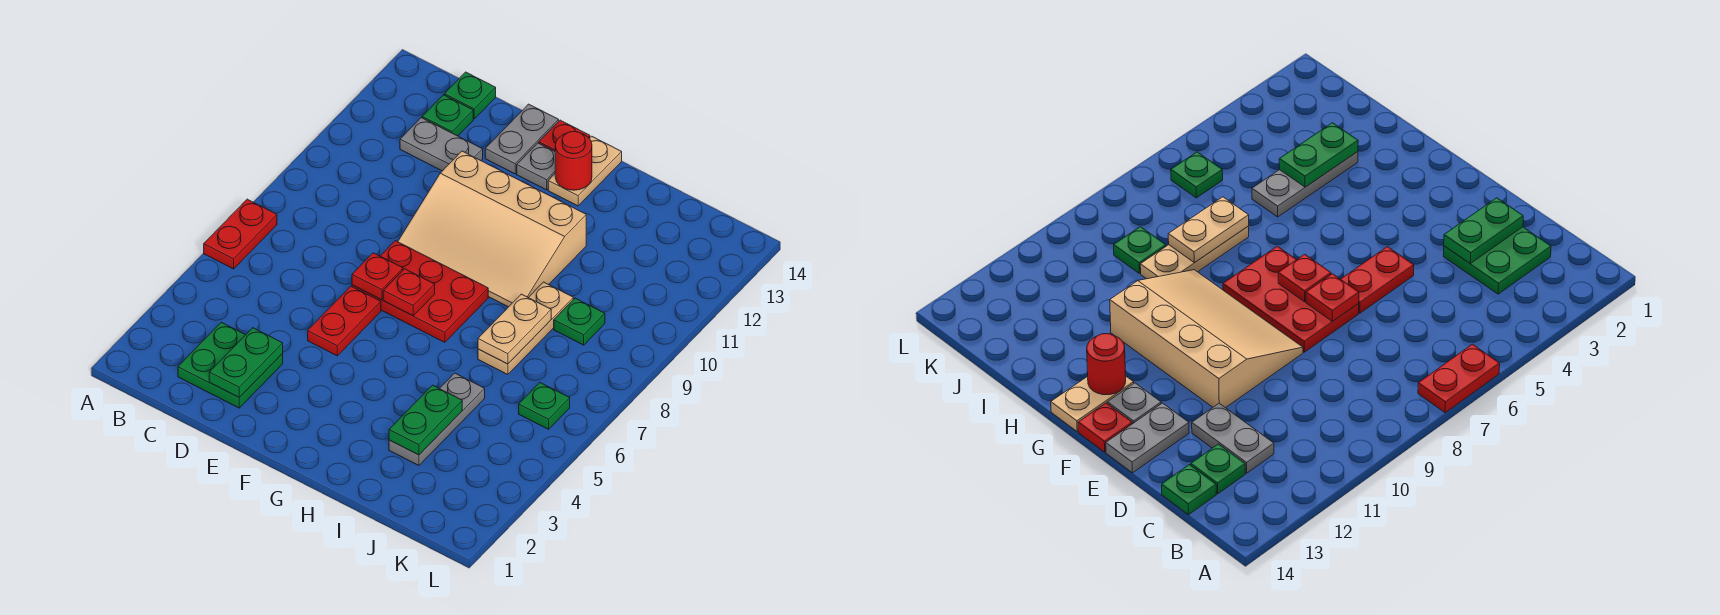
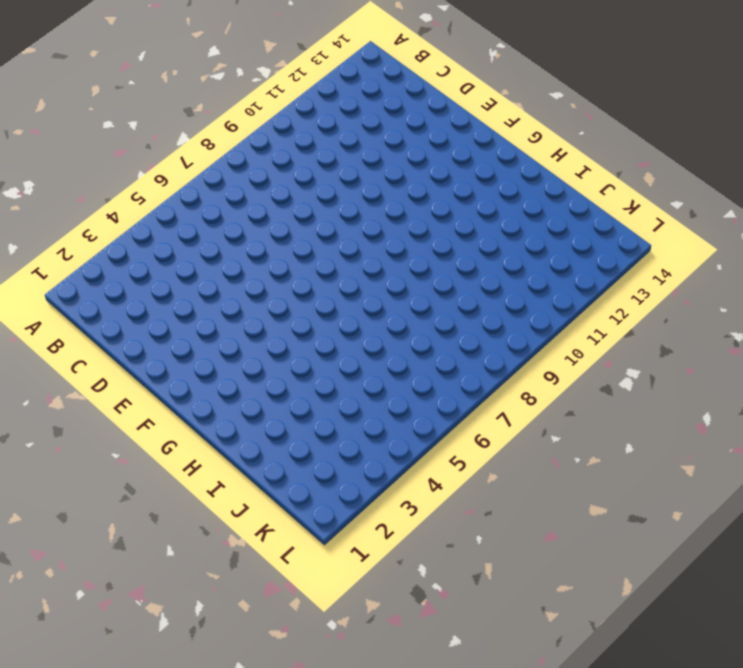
none -> red 1x2 plate [204,199,277,269]
none -> green 2x2 plate [178,322,283,408]
none -> grey 1x2 plate [400,118,483,171]

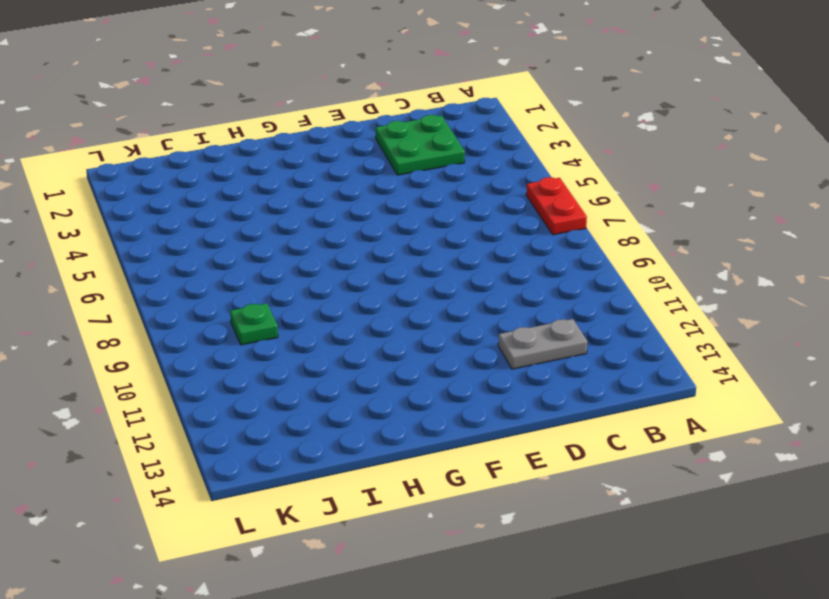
none -> green 1x1 plate [422,95,473,136]
none -> green 1x1 plate [444,72,496,119]
none -> red 1x2 plate [308,286,381,356]

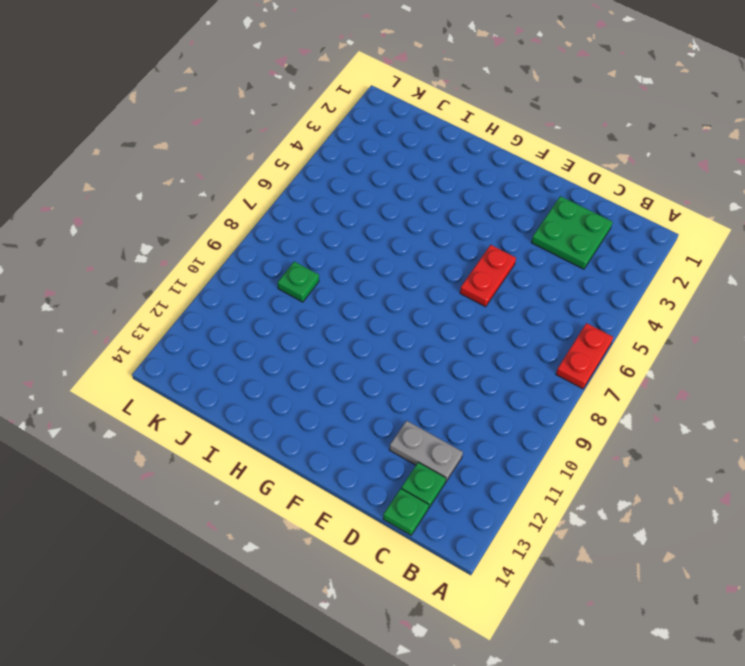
none -> red 2x3 plate [352,241,488,342]
none -> tan 3x4 slope [398,151,586,307]
none -> grey 1x2 plate [485,104,559,174]

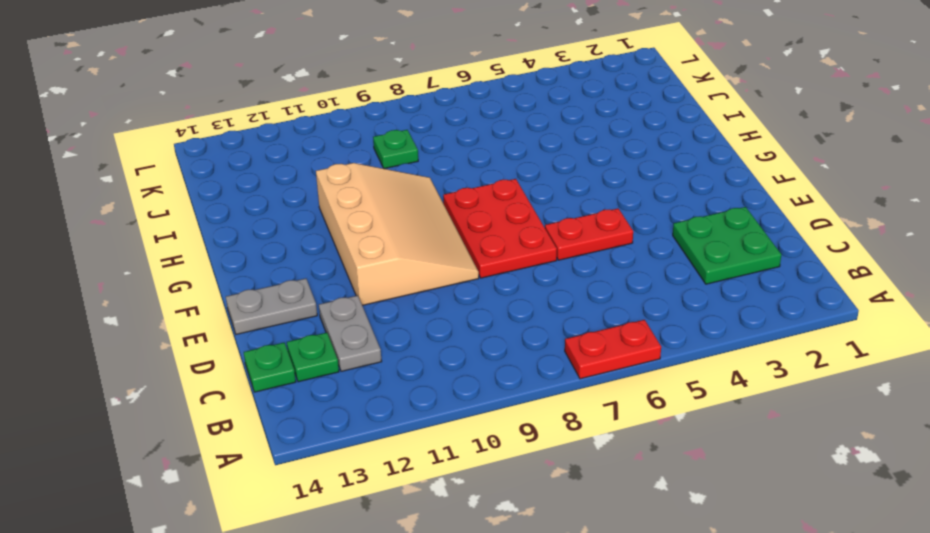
none -> grey 1x1 plate [517,143,555,190]
none -> red 1x1 plate [539,120,590,151]
none -> tan 1x2 plate [548,136,622,206]

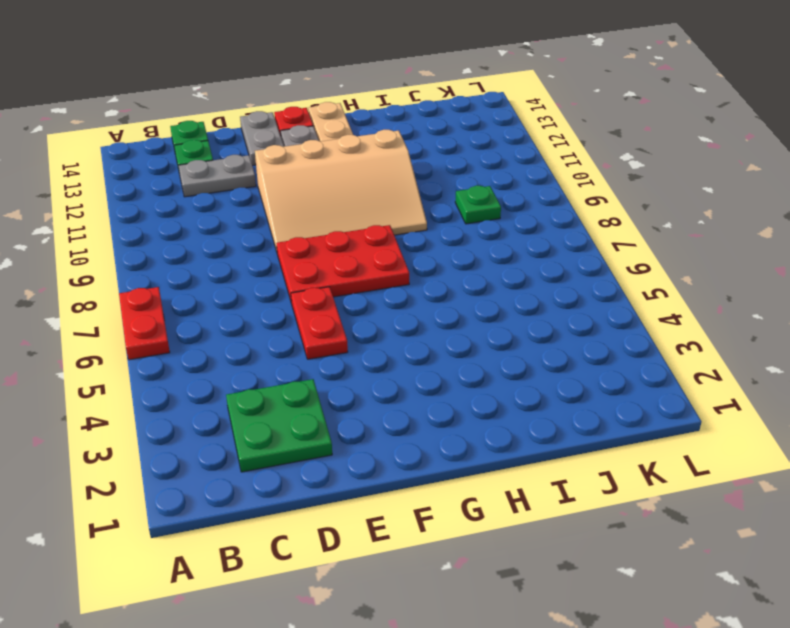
none -> grey 1x3 plate [389,373,485,465]
none -> tan 1x3 plate [478,282,573,375]
none -> green 1x1 plate [519,383,570,429]

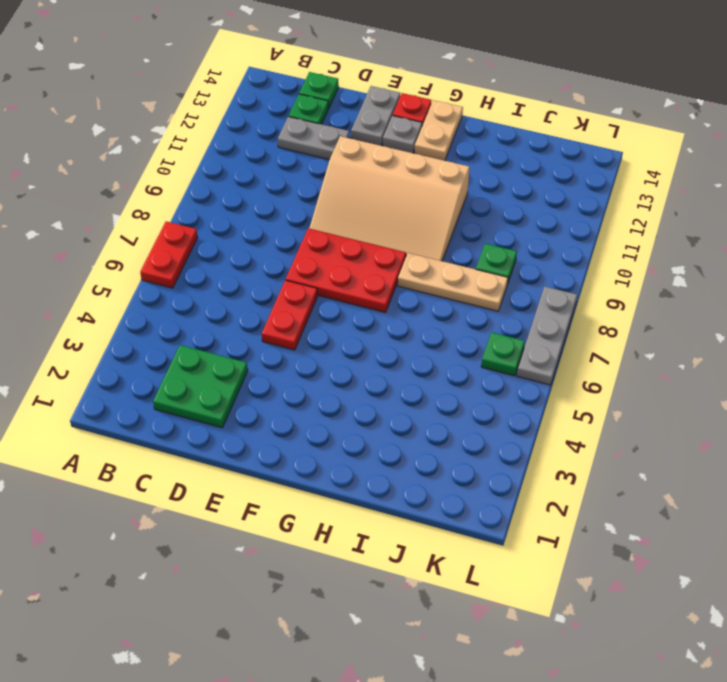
tan 1x3 plate [398,253,508,311] -> tan 1x3 plate turned to [478,282,573,375]
grey 1x3 plate [517,286,577,385] -> grey 1x3 plate moved to [389,373,485,465]
none -> green 1x2 plate [209,328,283,397]
none -> red 1x1 plate [352,253,403,300]
none -> red 1x1 plate [383,269,435,316]

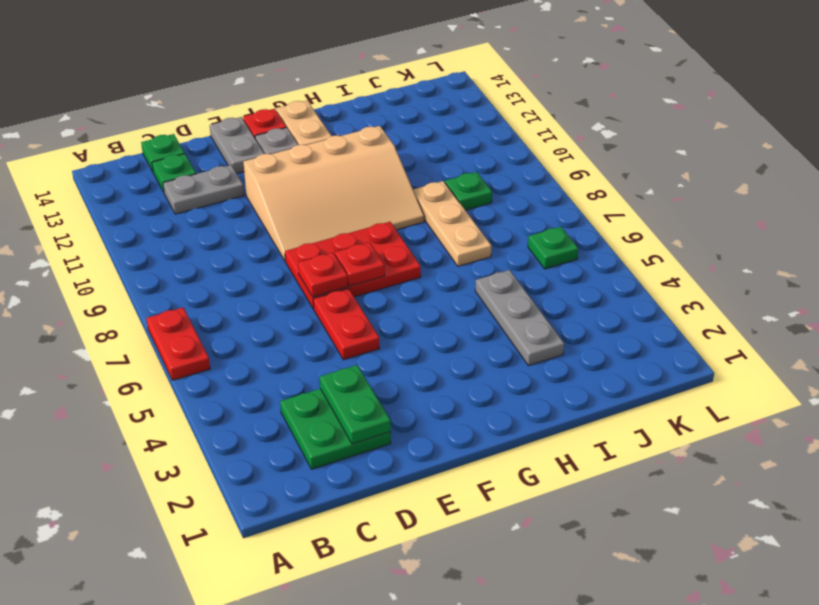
none -> red 1x1 round brick [555,131,592,190]
none -> green 1x2 plate [389,385,462,455]
none -> tan 1x2 plate [478,294,551,364]

